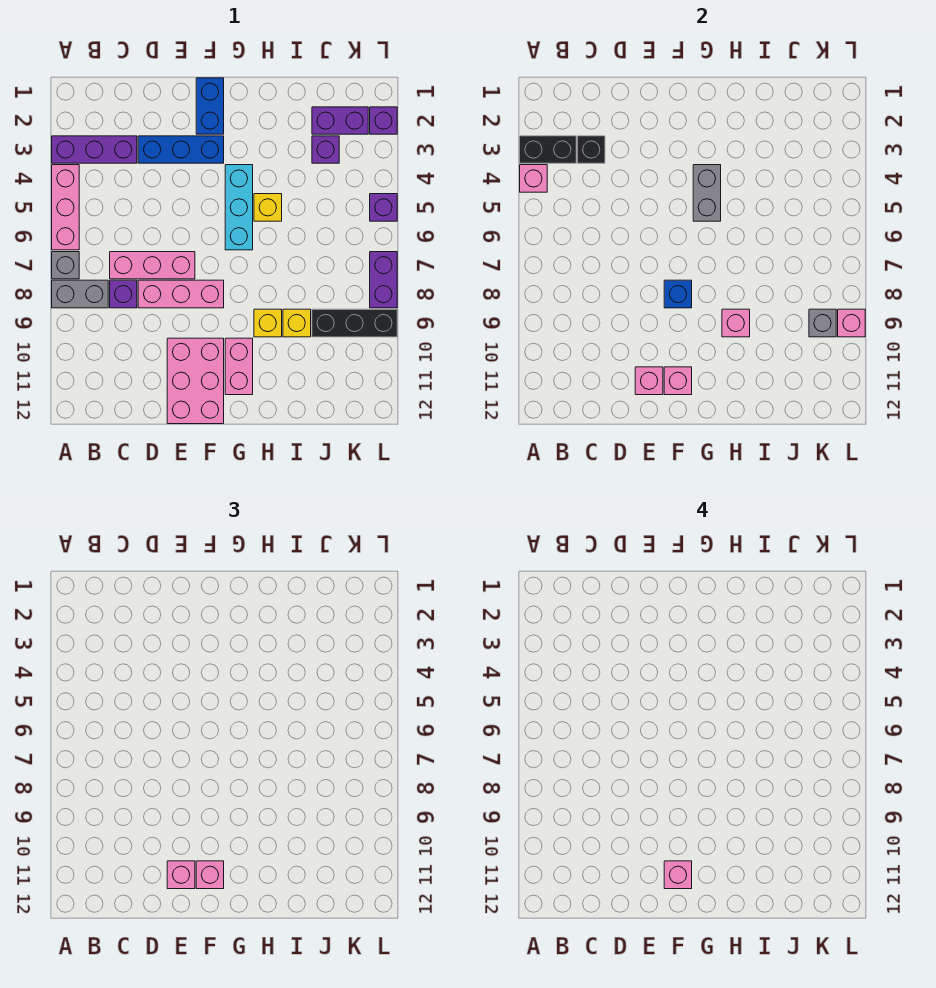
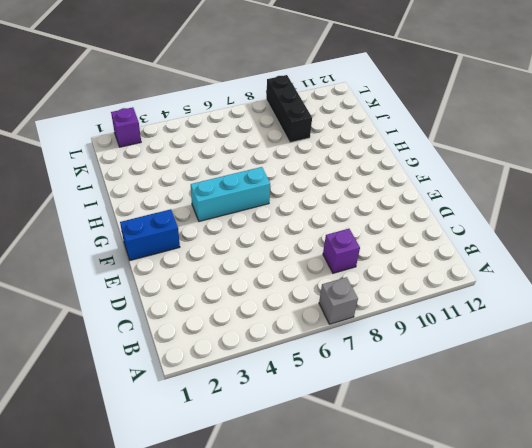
none -> purple 1x3 brick [52,136,137,163]
none -> pink 1x3 brick [52,165,79,250]
none -> grey 1x2 brick [52,280,108,308]
none -> pink 1x3 brick [110,252,195,279]

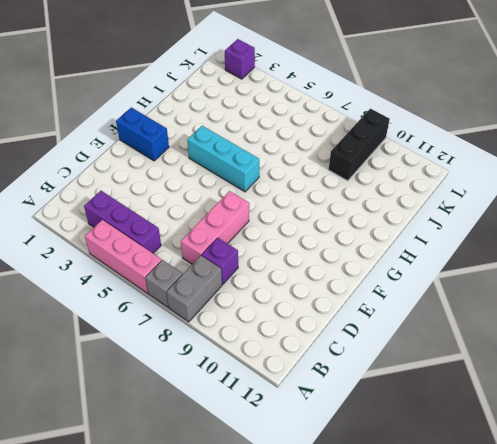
purple 1x3 brick [84,191,161,253] -> purple 1x3 brick turned to [52,136,137,163]
none -> blue 1x3 brick [138,136,224,163]
none -> pink 1x3 brick [138,280,224,308]
none -> pink 2x3 brick [167,338,224,424]
none -> pink 1x2 brick [225,338,253,395]

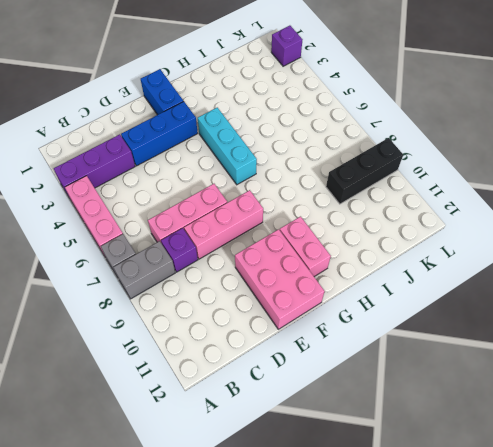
none -> yellow 1x1 brick [254,194,282,221]
none -> yellow 1x1 brick [254,309,282,337]
none -> yellow 1x1 brick [283,309,311,337]
none -> purple 1x2 brick [312,107,368,134]

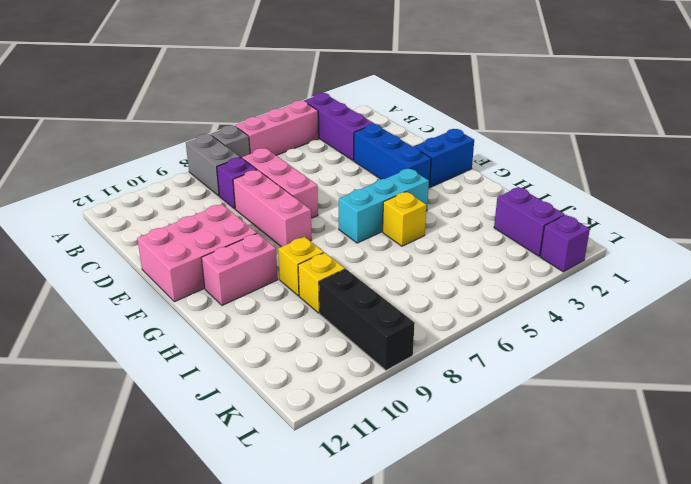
none -> purple 1x1 brick [312,136,339,163]
none -> purple 1x1 brick [370,194,397,221]
none -> purple 1x2 brick [370,252,397,308]
none -> black 1x2 brick [520,136,576,163]

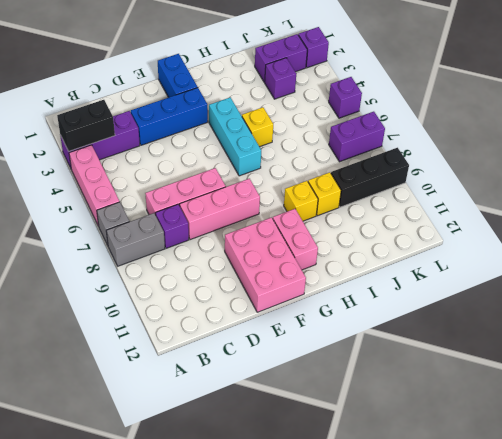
purple 1x2 brick [329,112,385,162] -> purple 1x2 brick turned to [370,252,397,308]
none -> pink 1x1 brick [520,165,547,192]
none -> black 1x1 brick [578,136,605,163]
none -> pink 1x1 brick [635,367,663,395]
none -> blue 1x1 brick [664,280,692,308]

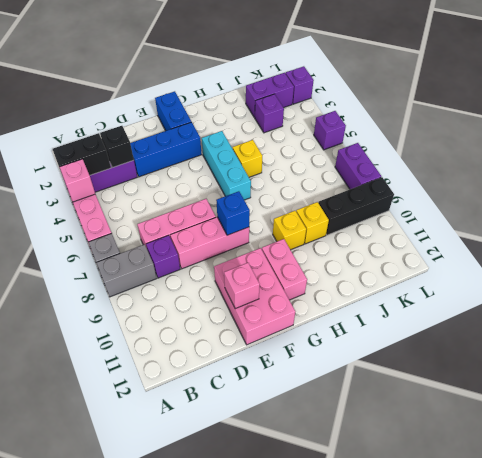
none -> pink 1x1 brick [664,367,692,395]
none -> grey 1x2 brick [693,165,721,221]
none -> pink 1x1 brick [722,309,750,337]
none -> grey 1x1 brick [809,309,836,337]

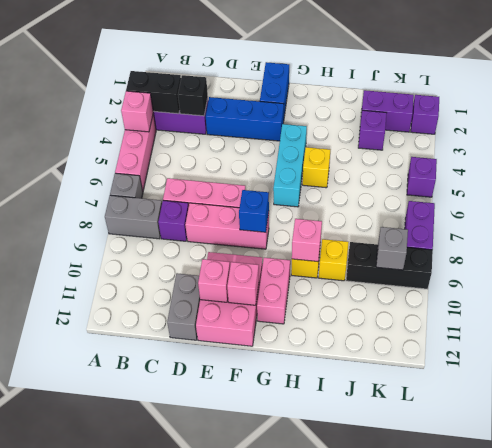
grey 1x2 brick [167,273,200,340] -> grey 1x2 brick moved to [693,165,721,221]
none -> pink 1x1 brick [838,309,865,337]
none -> pink 1x1 brick [167,861,195,889]
none -> pink 1x1 brick [196,861,224,889]
none -> pink 1x1 brick [664,861,692,889]

